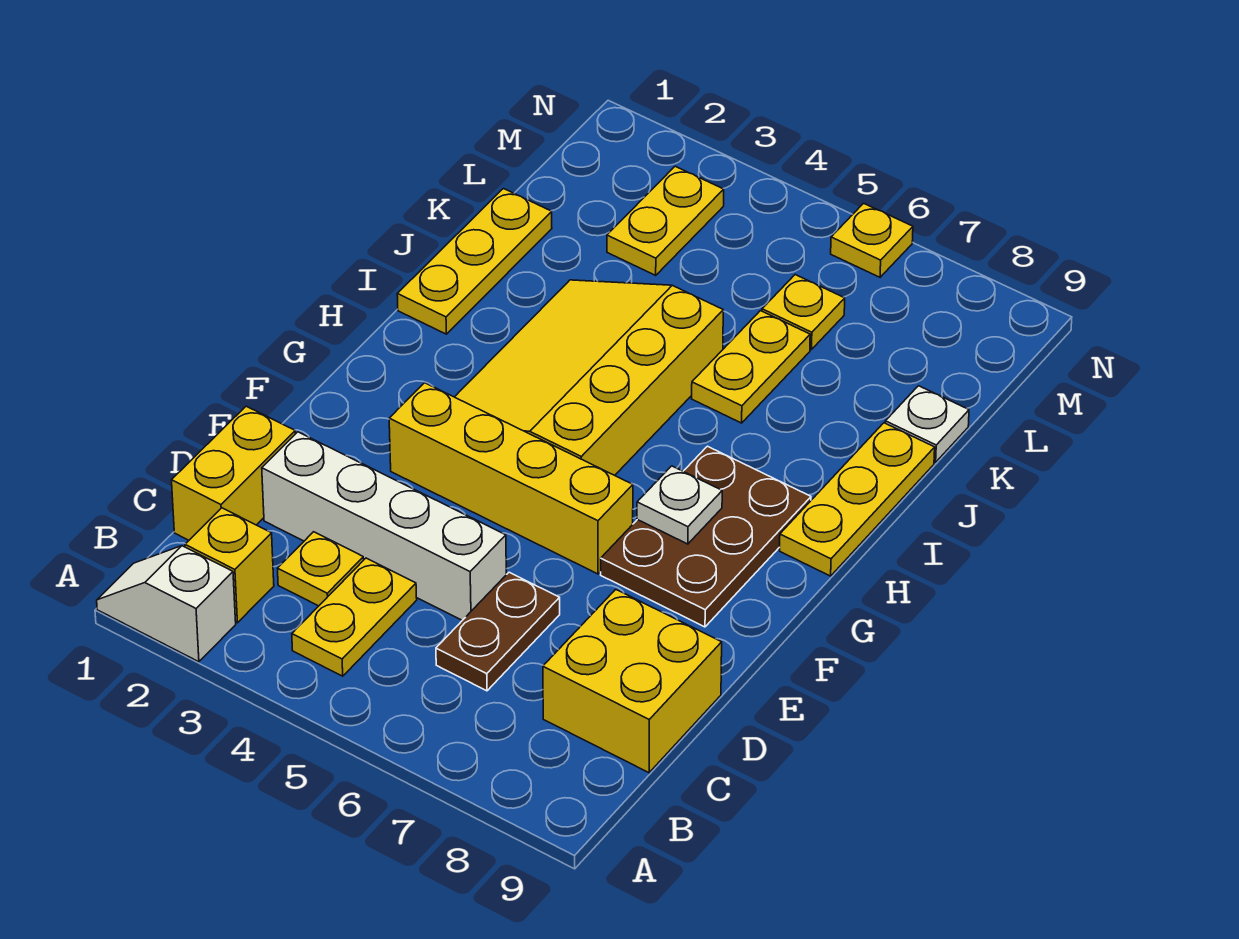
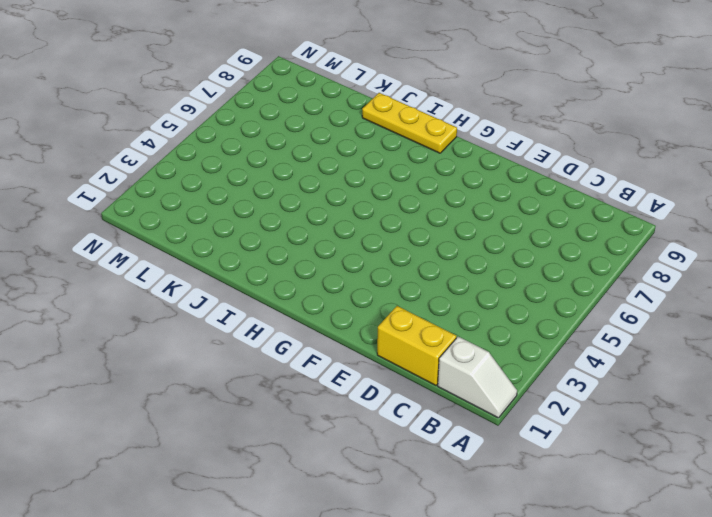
white 1x2 slope [438,337,517,418] -> white 1x2 slope turned to [97,546,236,662]
none -> yellow 1x1 brick [185,508,274,623]
none -> yellow 1x2 plate [292,558,417,676]
none -> yellow 1x1 plate [278,532,364,606]

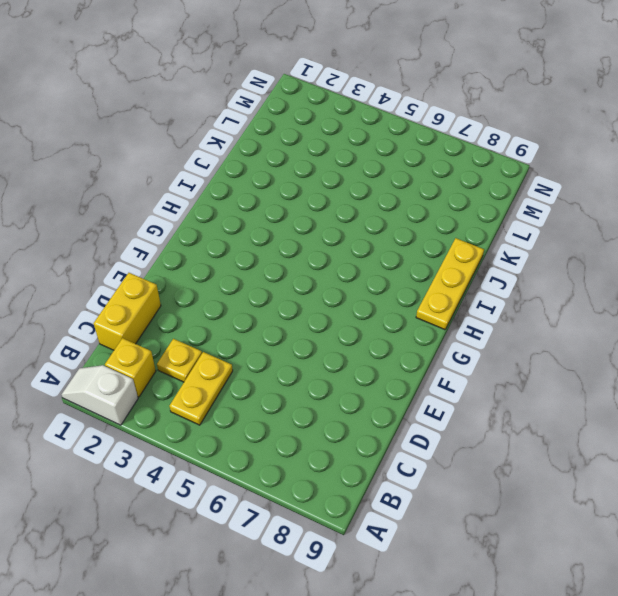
none -> brown 1x2 plate [436,572,560,691]
none -> yellow 2x2 brick [543,589,722,773]
none -> white 1x4 brick [262,432,506,620]

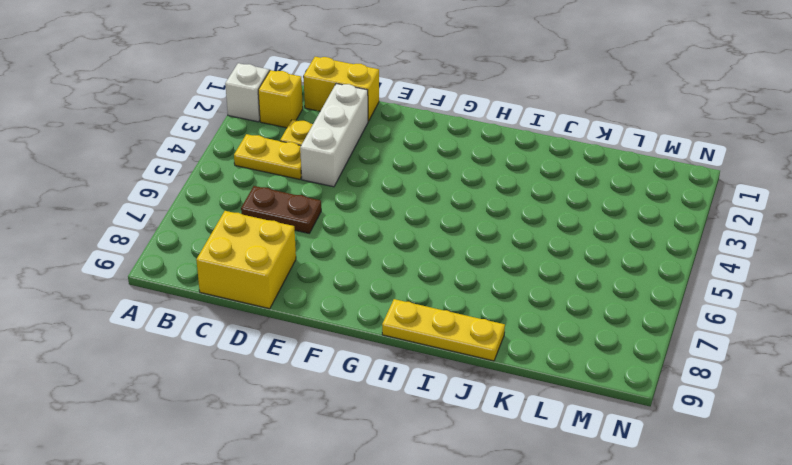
white 1x3 brick [300,84,368,187] -> white 1x4 brick [262,432,506,620]
none -> yellow 1x4 brick [389,383,633,574]
none -> brown 2x3 plate [601,446,811,627]
none -> yellow 3x4 slope [455,280,723,475]

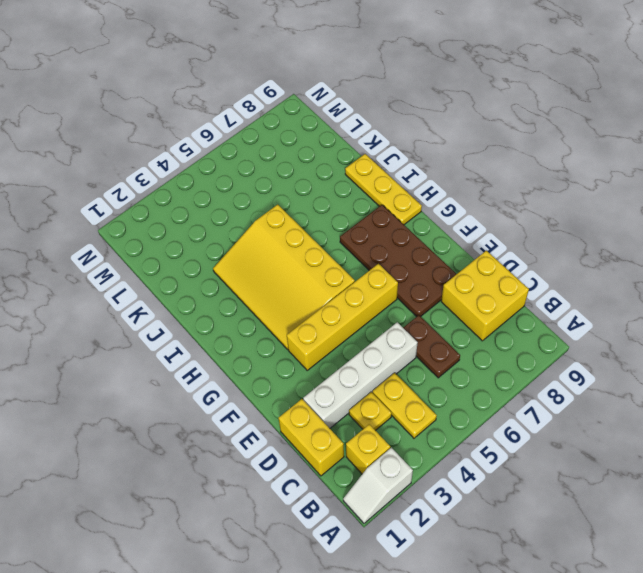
brown 2x4 plate [340,205,456,317] -> brown 2x3 plate [601,446,811,627]
none -> yellow 1x3 plate [397,189,552,334]
none -> yellow 1x2 plate [692,311,810,423]
none -> white 1x1 plate [885,386,969,462]

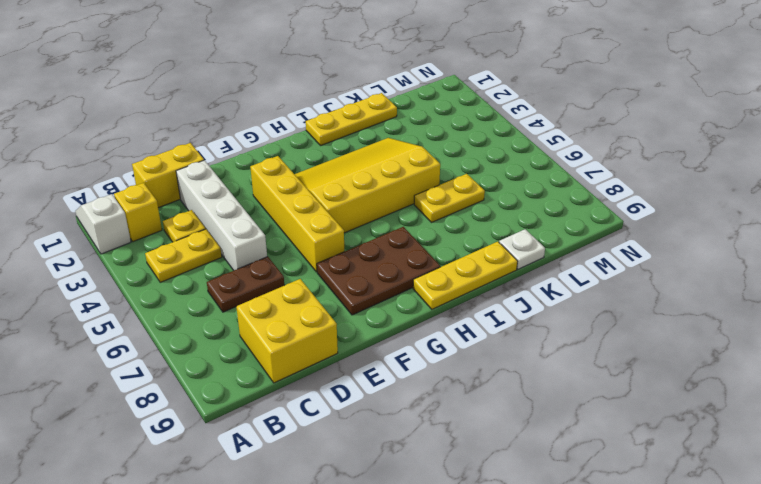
none -> yellow 1x2 plate [607,166,724,275]
none -> yellow 1x1 plate [762,275,845,350]
none -> yellow 1x1 plate [831,203,913,277]

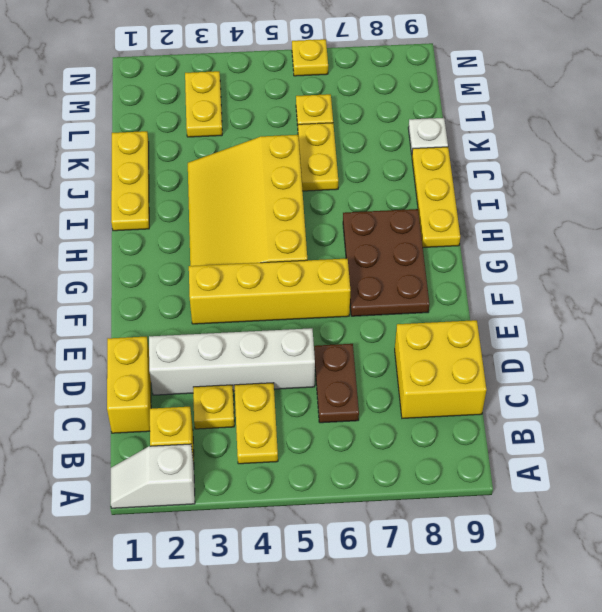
none -> white 1x1 plate [637,466,722,544]

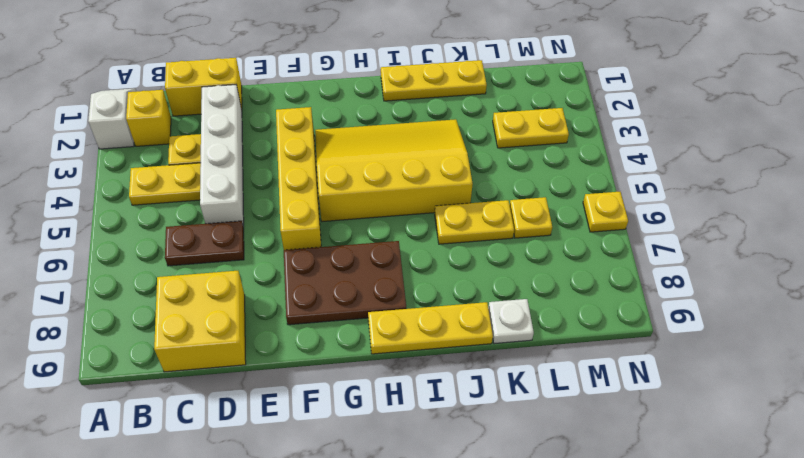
none -> white 1x1 plate [637,466,722,544]

